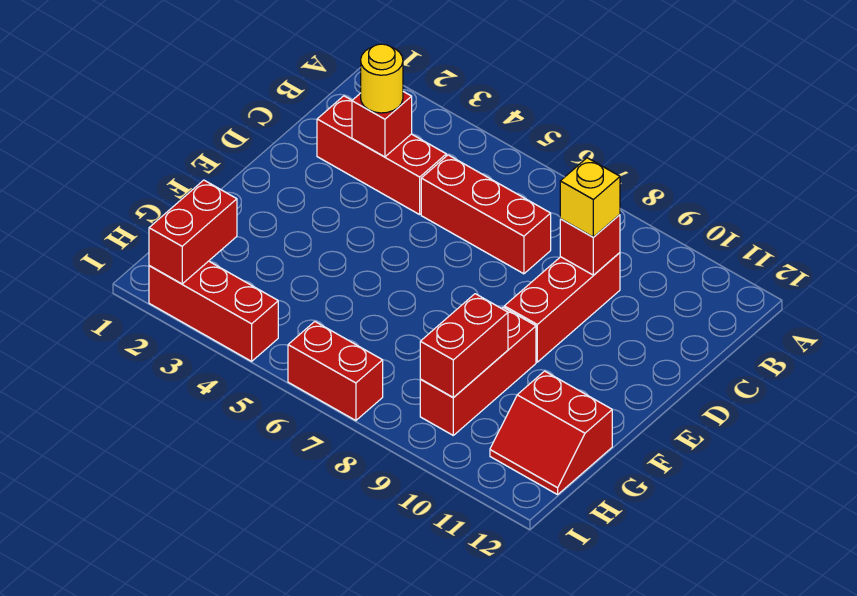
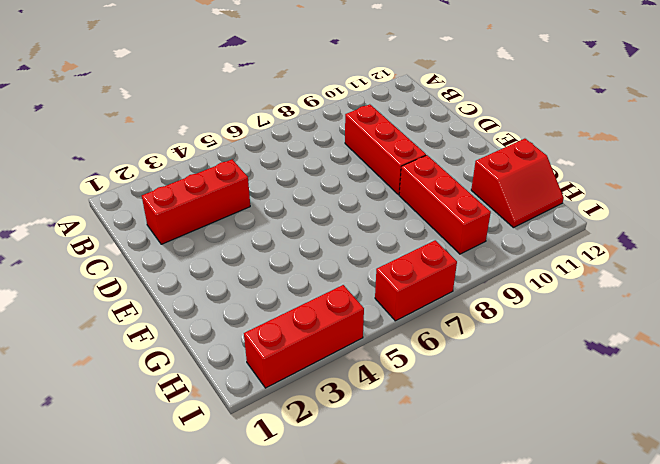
none -> red 1x3 brick [421,155,551,274]
none -> red 1x1 brick [352,92,412,157]
none -> red 1x1 brick [560,215,620,275]

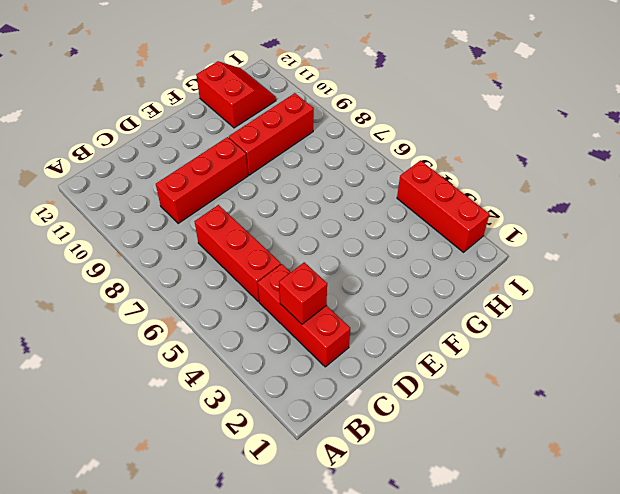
none -> red 1x2 brick [288,322,383,421]
none -> red 1x1 brick [560,215,620,275]
none -> red 1x2 brick [420,294,508,398]

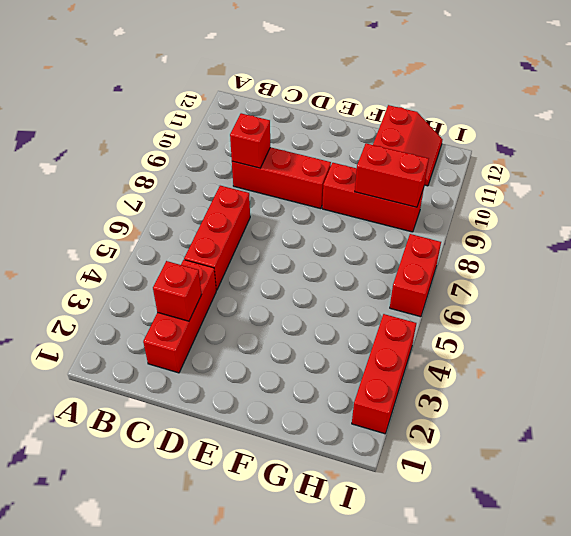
none -> red 1x2 brick [149,180,237,284]
none -> yellow 1x1 round brick [361,44,403,113]
none -> yellow 1x1 brick [560,158,620,237]

